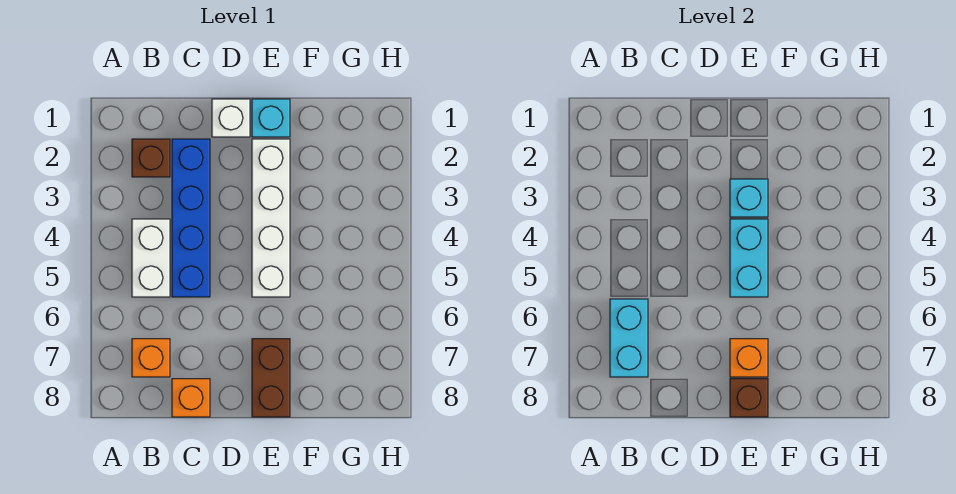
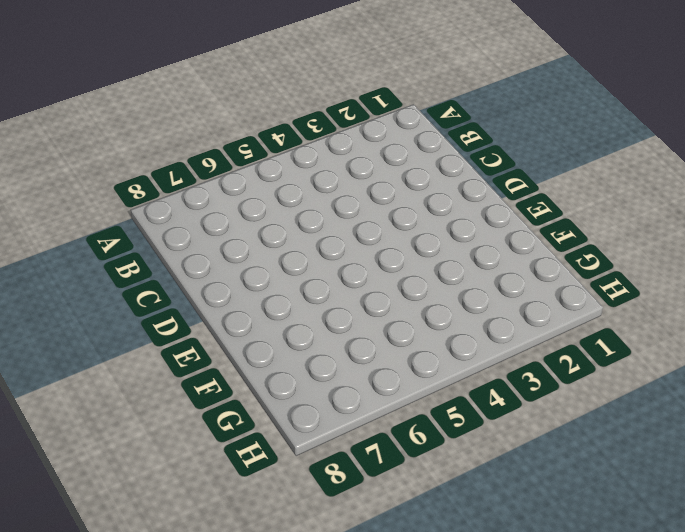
none -> brown 1x1 brick [132,139,170,177]
none -> white 1x2 brick [132,219,170,297]
none -> orange 1x1 brick [132,339,170,377]

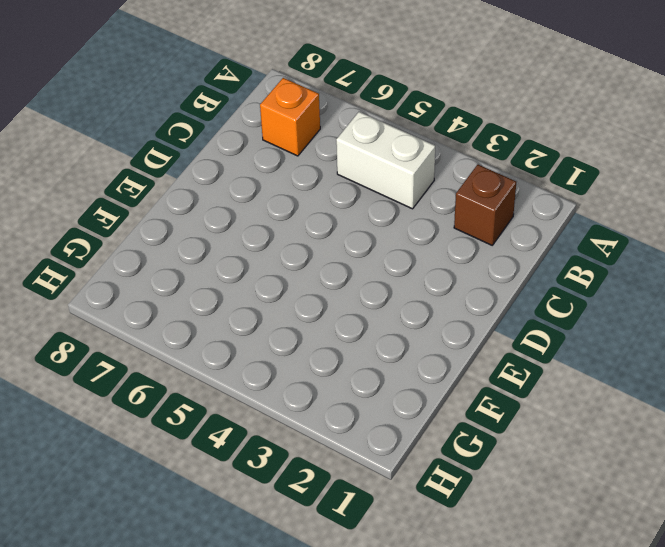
none -> blue 1x4 brick [172,139,210,297]
none -> orange 1x1 brick [172,379,210,417]
none -> white 1x1 brick [212,99,250,137]

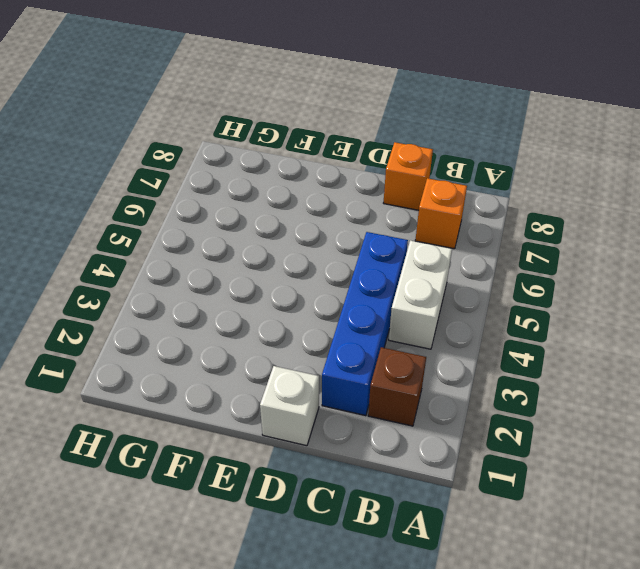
none -> cyan 1x1 brick [252,99,290,137]
none -> white 1x4 brick [252,139,290,297]
none -> brown 1x2 brick [252,339,290,417]

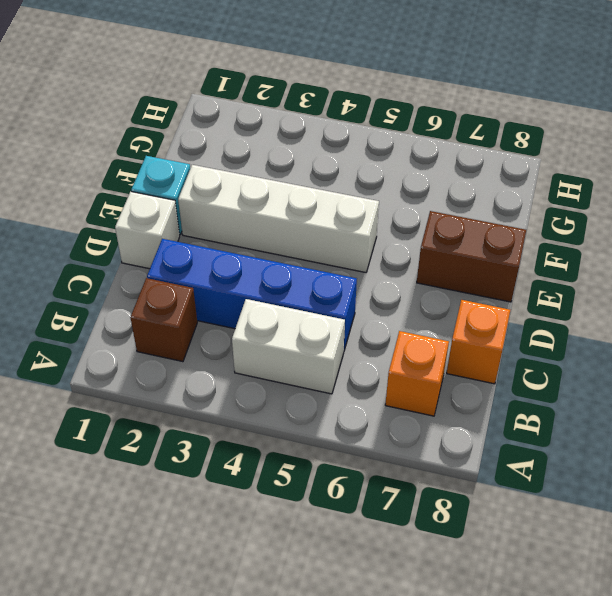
none -> cyan 1x2 brick [610,299,648,377]
none -> cyan 1x1 brick [730,179,768,217]
none -> cyan 1x2 brick [730,219,768,297]

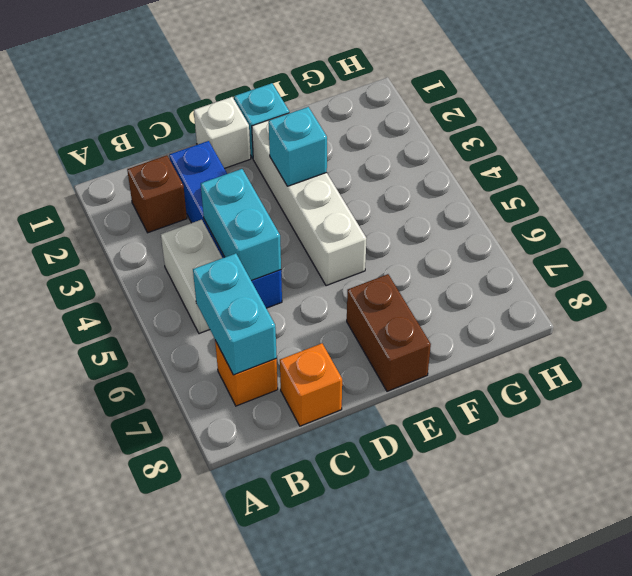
cyan 1x2 brick [201,169,281,281] -> cyan 1x2 brick moved to [730,219,768,297]
none -> orange 1x1 brick [730,339,768,377]
none -> brown 1x1 brick [730,379,768,417]

